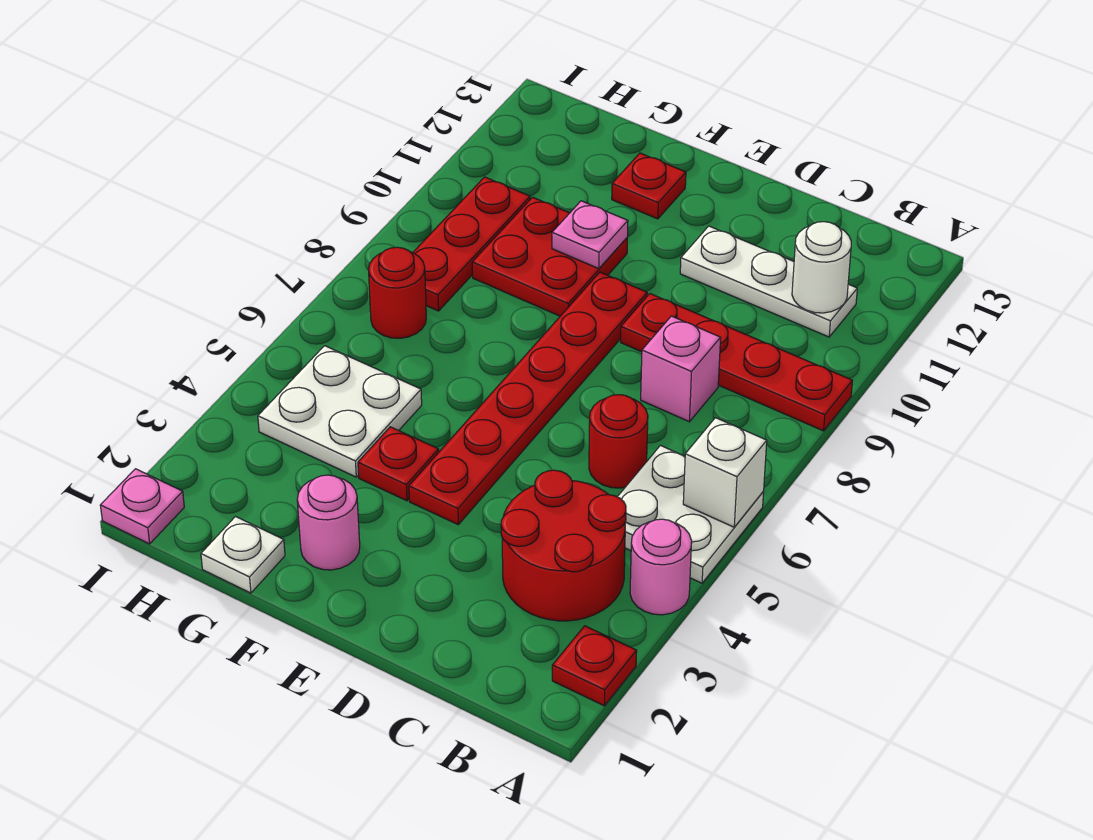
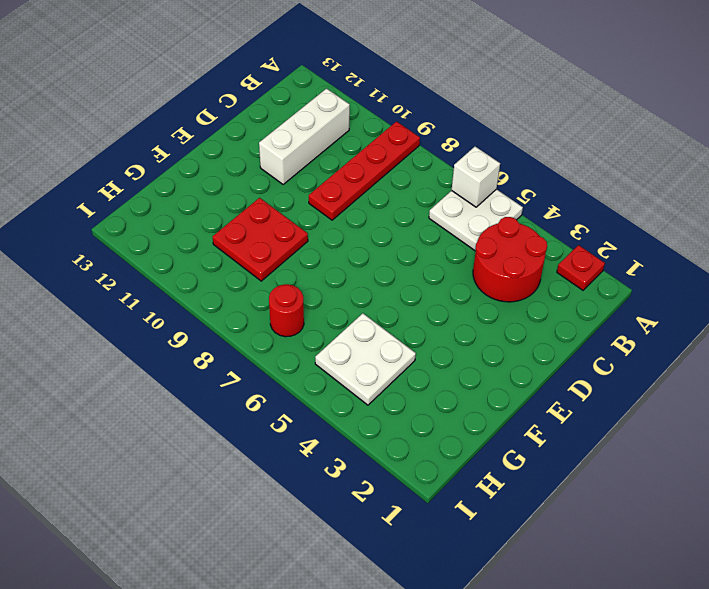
white 1x3 brick [259,89,350,184] -> white 1x3 plate [680,226,857,337]
none -> pink 1x1 round brick [630,519,692,615]
none -> red 1x1 round brick [589,395,648,488]
none -> pink 1x1 brick [641,316,721,422]

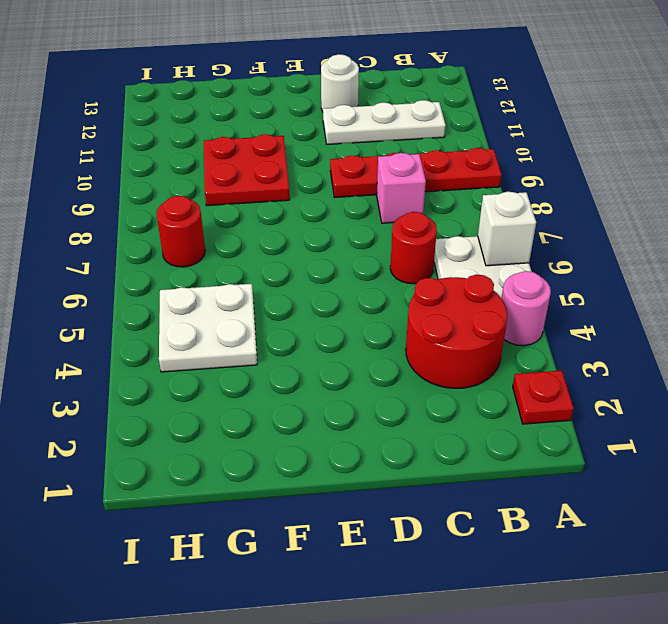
white 1x1 round brick [321,54,359,112] -> white 1x1 round brick moved to [792,222,851,313]
none -> red 1x6 plate [409,272,647,524]
none -> pink 1x1 round brick [297,475,360,570]
none -> red 1x1 plate [358,427,439,501]

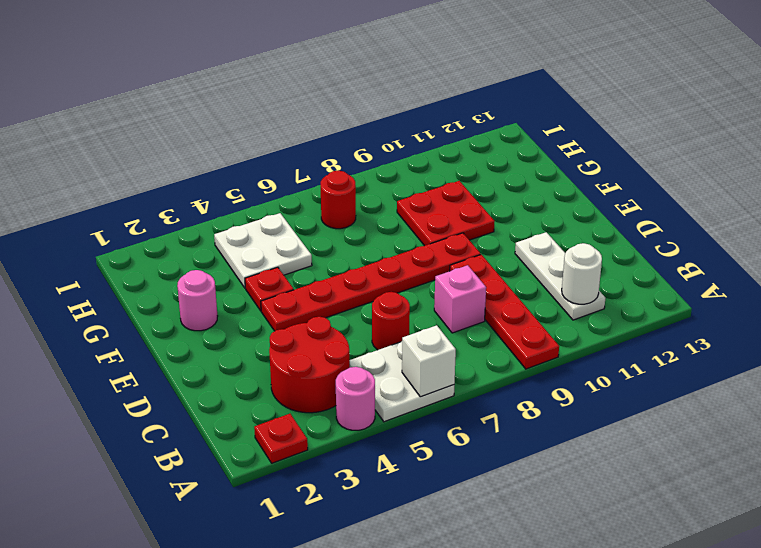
none -> red 1x1 plate [612,153,686,219]
none -> white 1x1 plate [201,517,285,593]
none -> red 1x3 plate [413,177,530,311]

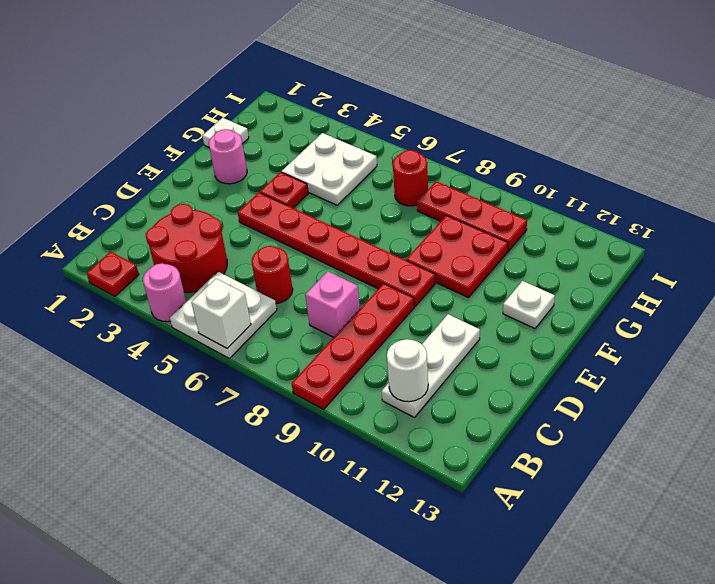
white 1x1 plate [503,281,555,329] -> red 1x1 plate [612,153,686,219]
none -> pink 1x1 plate [100,469,184,544]
none -> pink 1x1 plate [552,201,628,269]

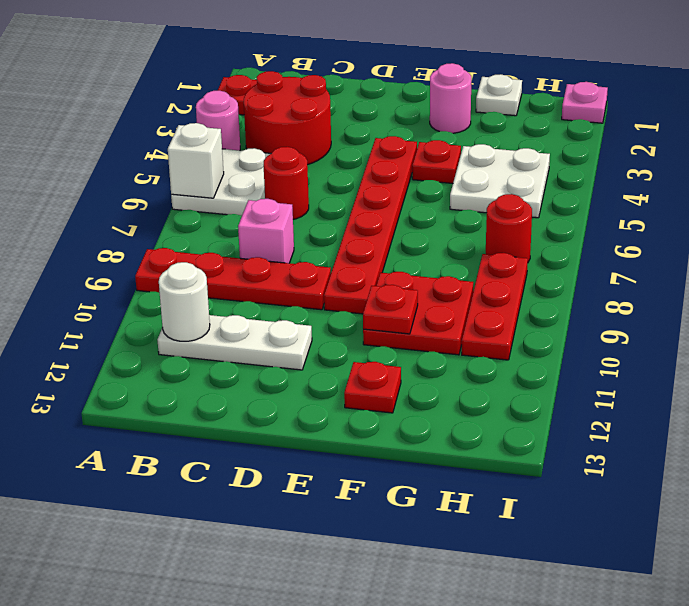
red 1x1 plate [363,285,418,334] -> pink 1x1 plate [552,201,628,269]

